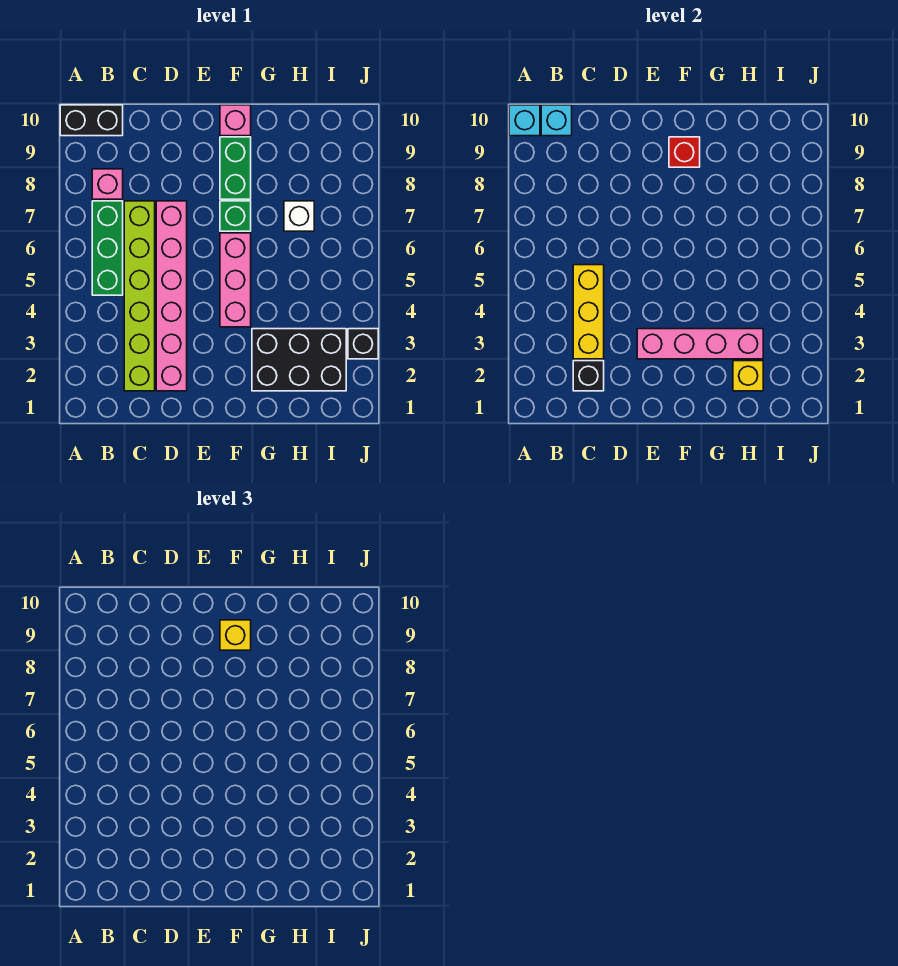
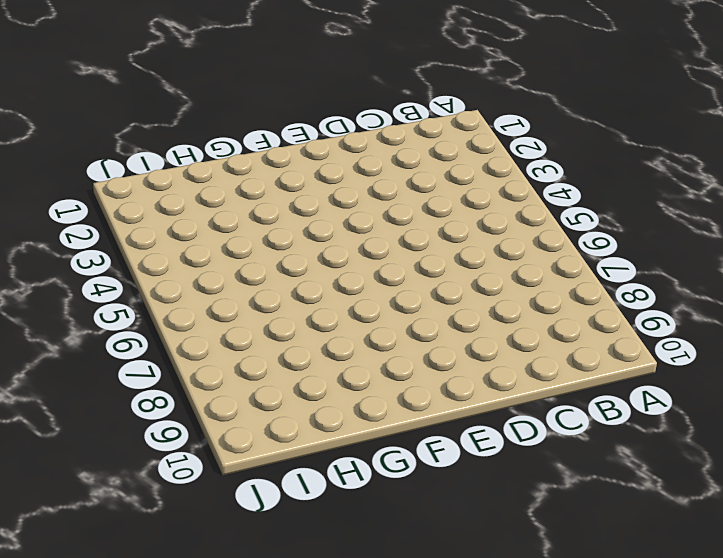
none -> black 1x2 brick [60,105,123,136]
none -> green 1x3 brick [92,201,123,295]
none -> pink 1x1 brick [92,169,123,199]

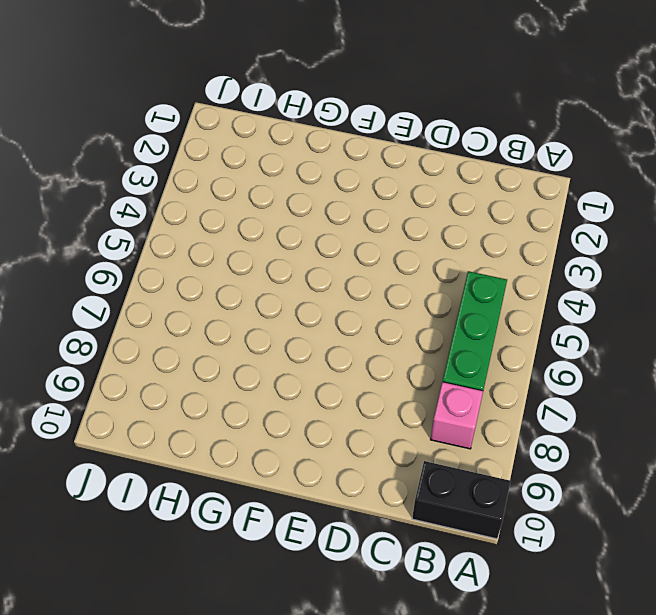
none -> lime 1x6 brick [124,201,155,391]
none -> pink 1x6 brick [156,201,187,391]
none -> pink 1x3 brick [220,233,251,327]

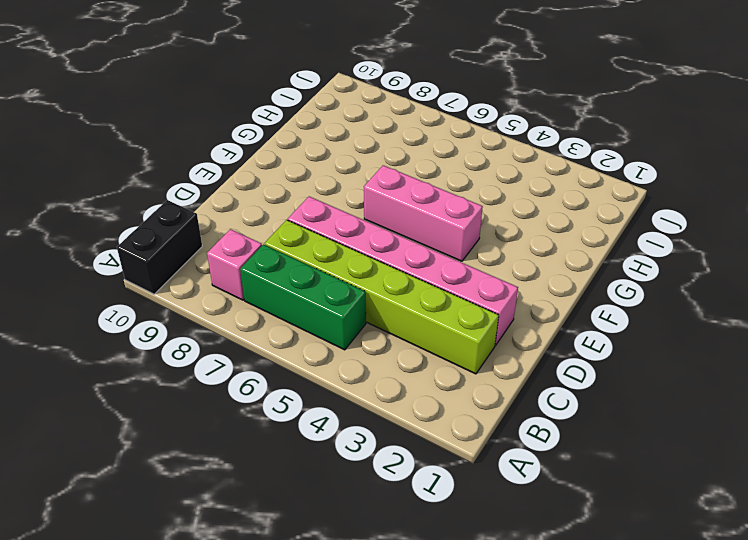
none -> green 1x1 brick [220,201,251,231]
none -> green 1x2 brick [220,137,251,199]
none -> pink 1x1 brick [220,105,251,136]

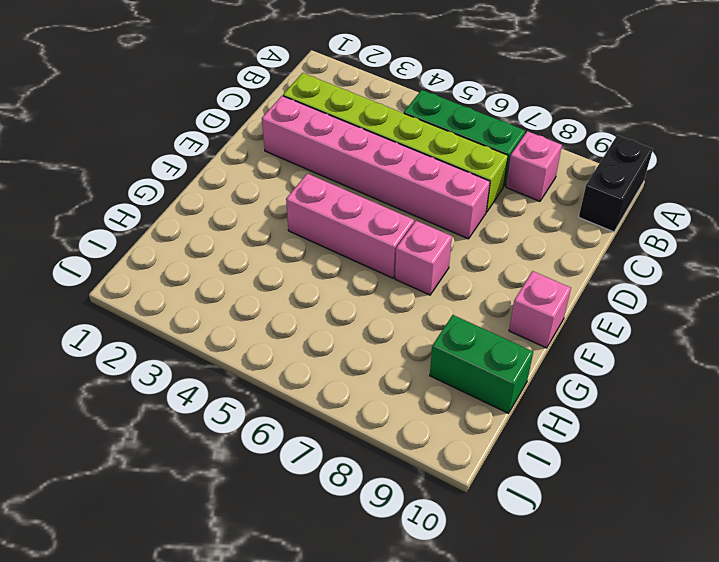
pink 1x1 brick [395,221,452,295] -> green 1x1 brick [220,201,251,231]
green 1x2 brick [430,315,533,413] -> green 1x2 brick moved to [220,137,251,199]
none -> black 2x3 brick [252,329,346,391]
none -> white 1x1 brick [284,201,314,231]
none -> black 1x1 brick [348,329,378,359]

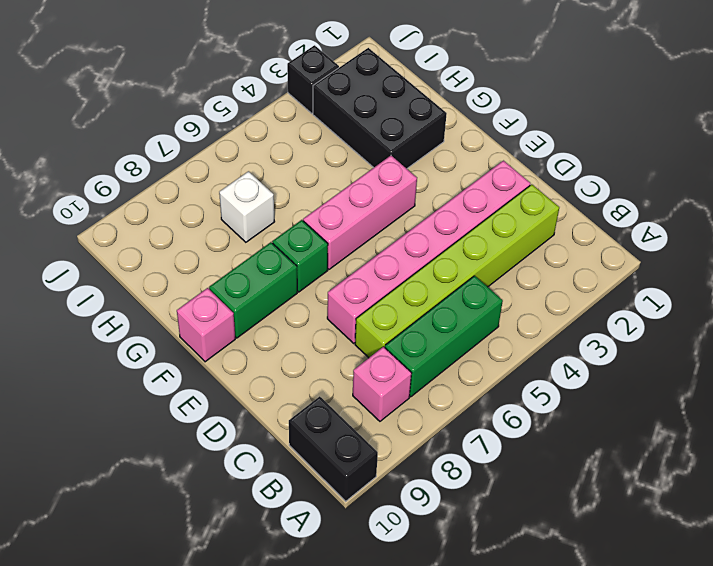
none -> cyan 1x1 brick [509,105,540,136]
none -> cyan 1x1 brick [541,105,572,136]
none -> black 1x1 brick [573,361,604,391]

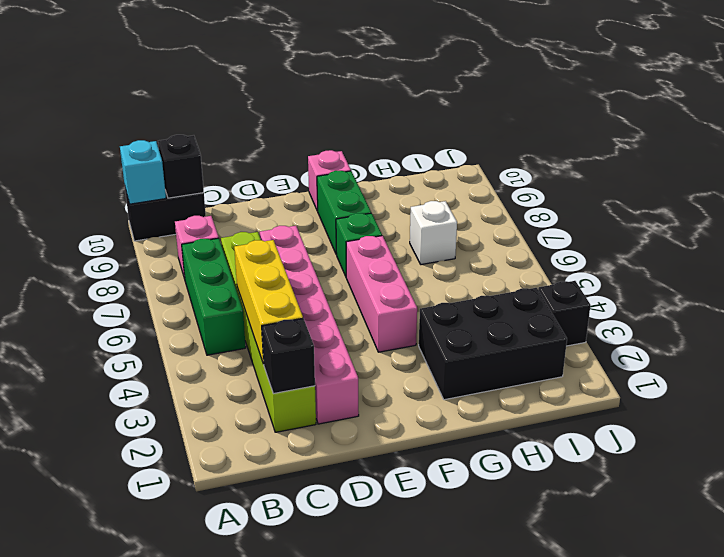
black 1x1 brick [158,135,204,198] -> cyan 1x1 brick [541,105,572,136]
none -> pink 1x4 brick [637,329,763,359]
none -> red 1x1 brick [669,137,700,167]
none -> yellow 1x1 brick [733,361,763,391]

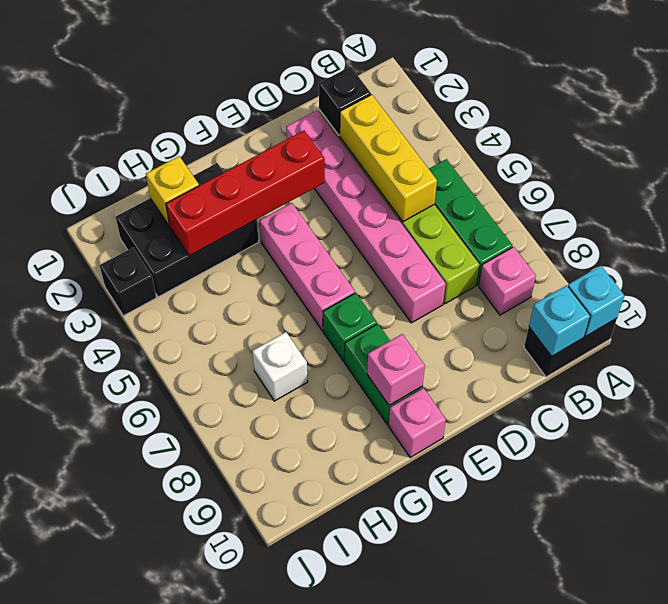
red 1x4 brick [166,131,325,256] -> pink 1x4 brick [637,329,763,359]
pink 1x1 brick [367,334,425,405] -> red 1x1 brick [669,137,700,167]
none -> yellow 1x1 brick [220,620,251,650]

